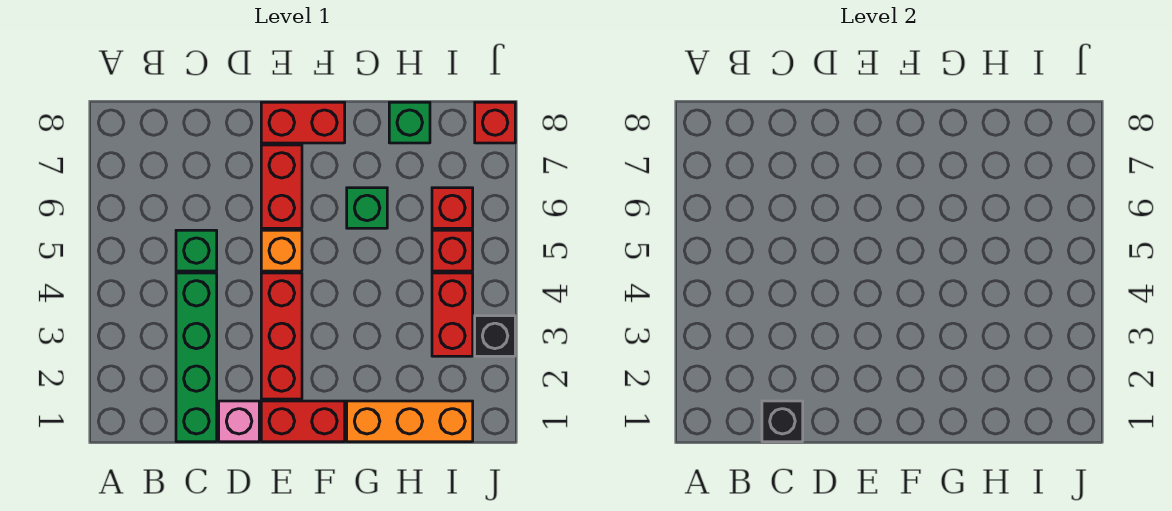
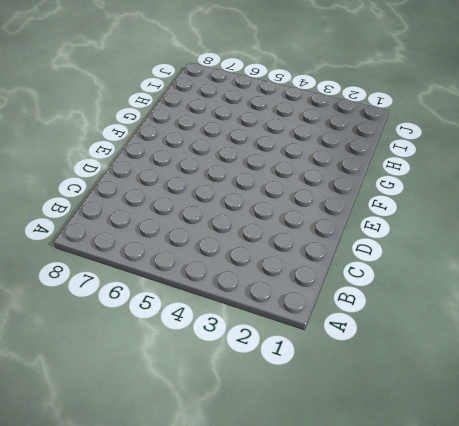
none -> green 1x4 brick [176,273,217,442]
none -> green 1x1 brick [176,230,217,271]
none -> pink 1x1 brick [219,401,259,442]

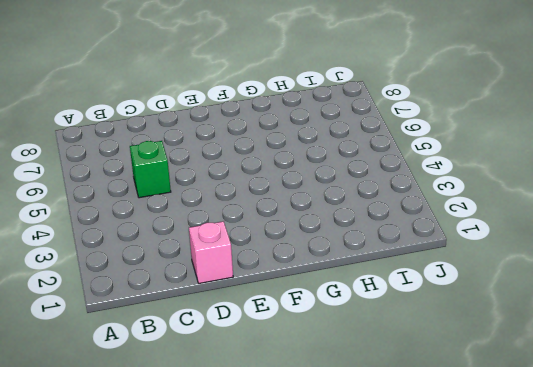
none -> green 1x4 brick [176,273,217,442]
none -> red 1x2 brick [261,401,345,442]
none -> red 1x3 brick [261,273,302,399]

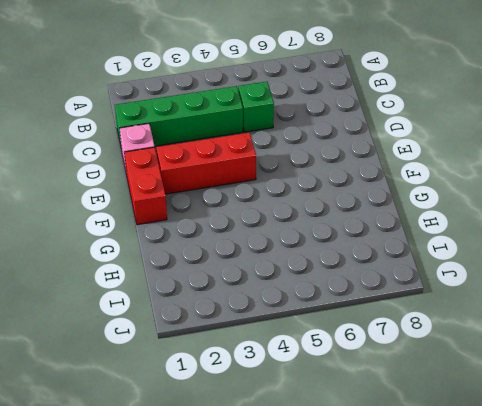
none -> orange 1x1 brick [261,230,302,271]
none -> red 1x2 brick [261,145,302,228]
none -> red 1x2 brick [261,102,345,143]

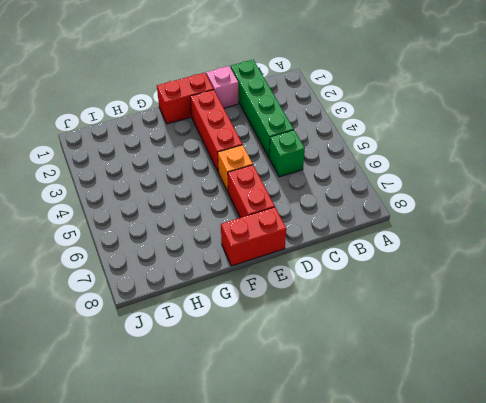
none -> orange 1x3 brick [347,401,473,442]
none -> green 1x1 brick [347,188,387,228]
none -> green 1x1 brick [389,102,430,143]

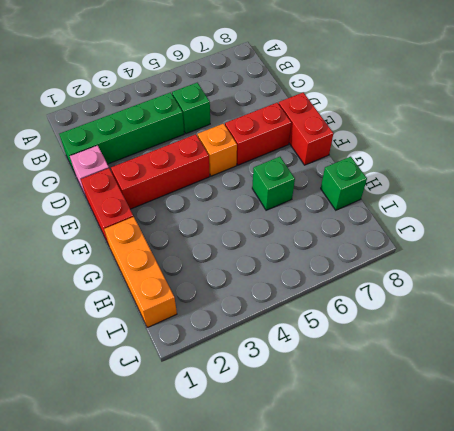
none -> red 1x2 brick [432,273,473,356]
none -> red 1x1 brick [432,230,473,271]
none -> red 1x1 brick [432,188,473,228]

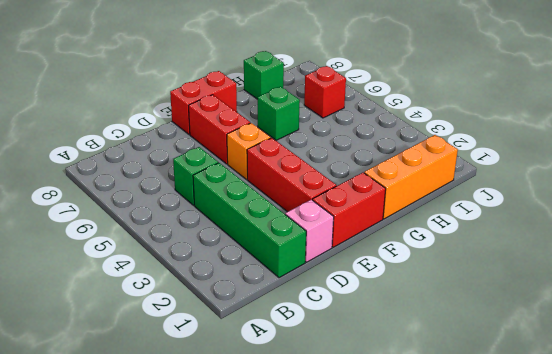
none -> red 1x2 brick [432,273,473,356]
none -> red 1x1 brick [432,230,473,271]
none -> black 1x1 brick [475,316,515,356]

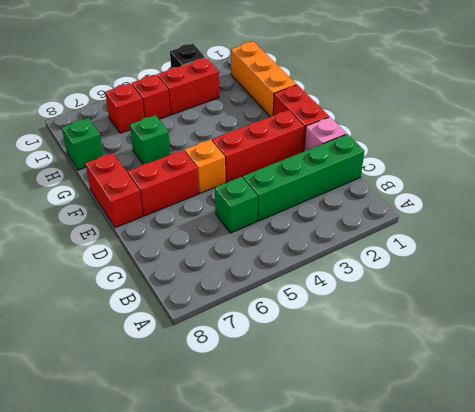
none -> red 1x1 brick [475,102,515,143]
none -> black 1x1 brick [762,401,803,442]

